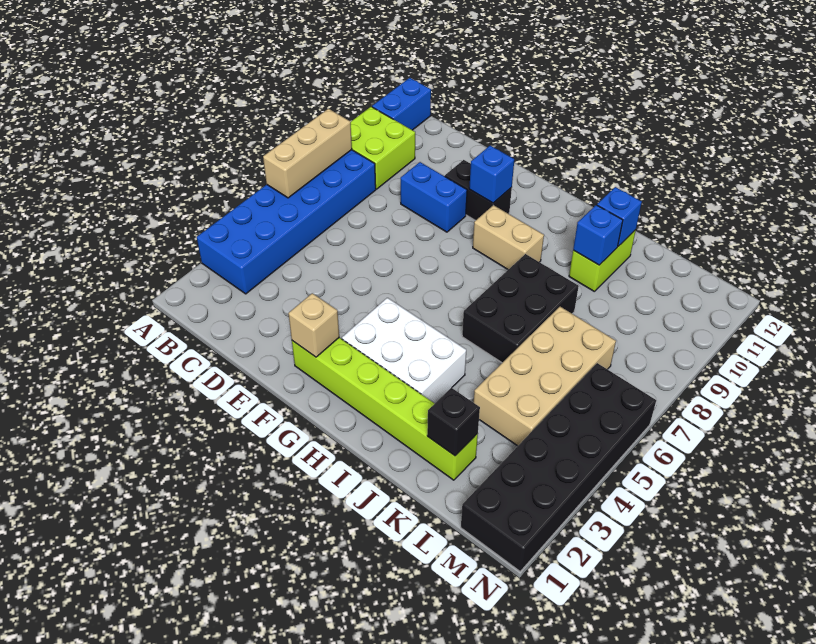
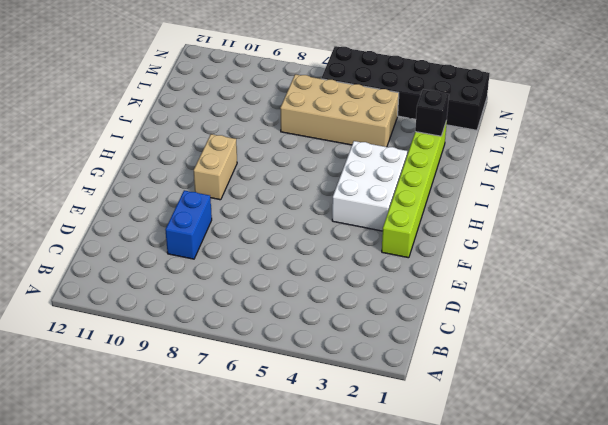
none -> blue 2x6 brick [197,150,376,294]
none -> lime 2x2 brick [351,107,415,189]
none -> blue 1x2 brick [372,78,431,130]

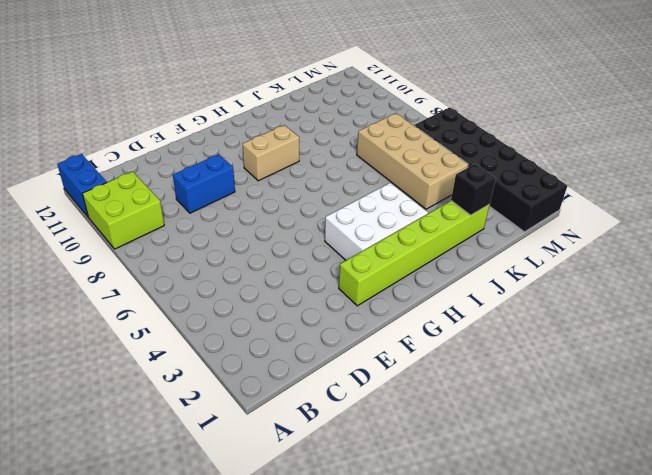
none -> blue 2x6 brick [197,150,376,294]
none -> black 1x2 brick [445,160,512,221]
none -> black 2x3 brick [462,254,579,363]

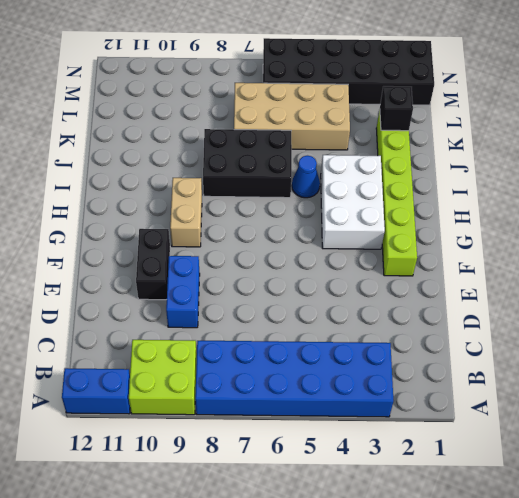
blue 1x1 cone [292,156,320,198] -> none
none -> lime 1x2 brick [569,230,636,291]
none -> tan 1x3 brick [263,109,352,198]
none -> tan 1x1 brick [288,293,339,357]

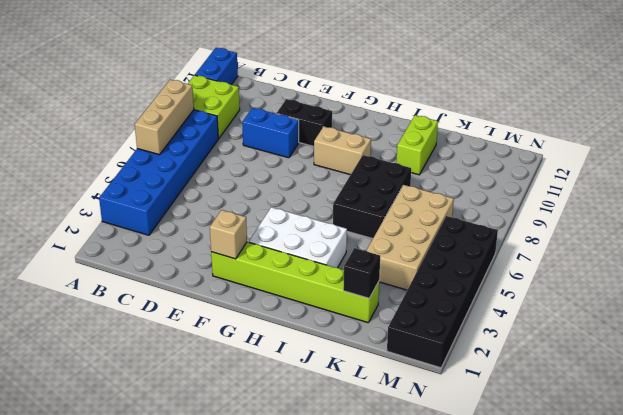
none -> blue 1x1 brick [469,146,514,203]
none -> blue 1x1 brick [573,205,623,265]
none -> blue 1x1 brick [597,187,642,246]

